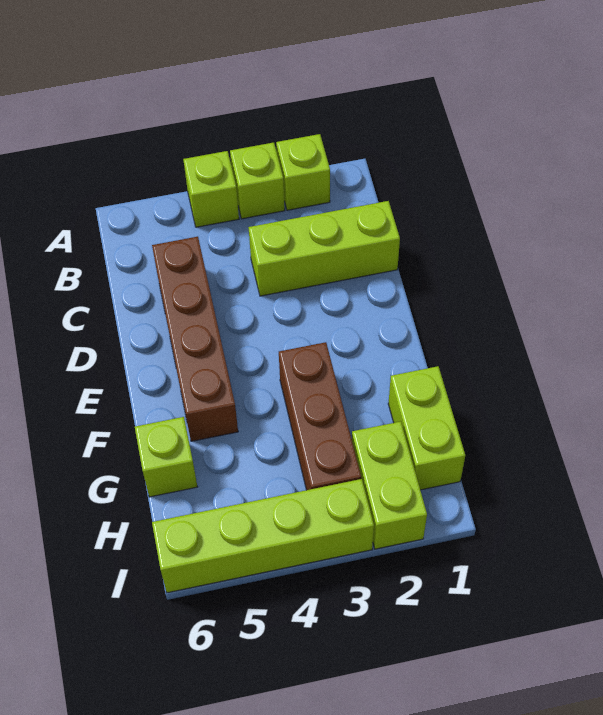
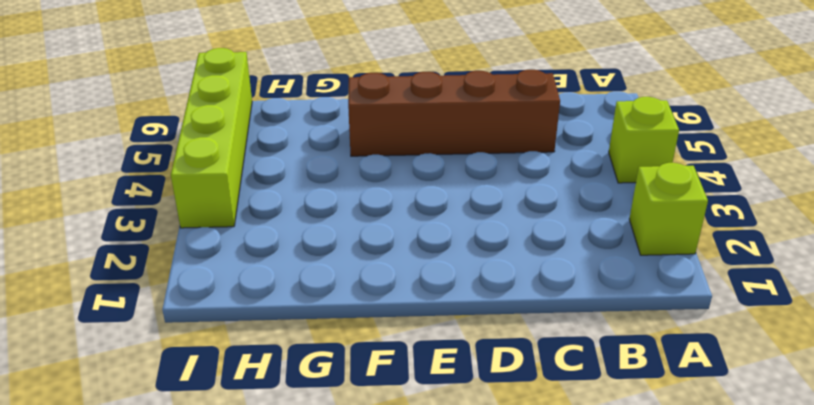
none -> lime 1x1 brick [230,143,285,219]
none -> lime 1x3 brick [248,201,400,296]

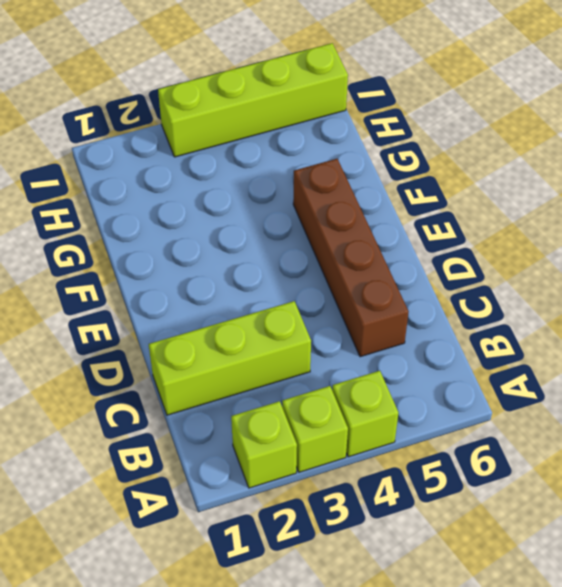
none -> brown 1x3 brick [279,342,361,490]
none -> lime 1x2 brick [388,366,465,490]

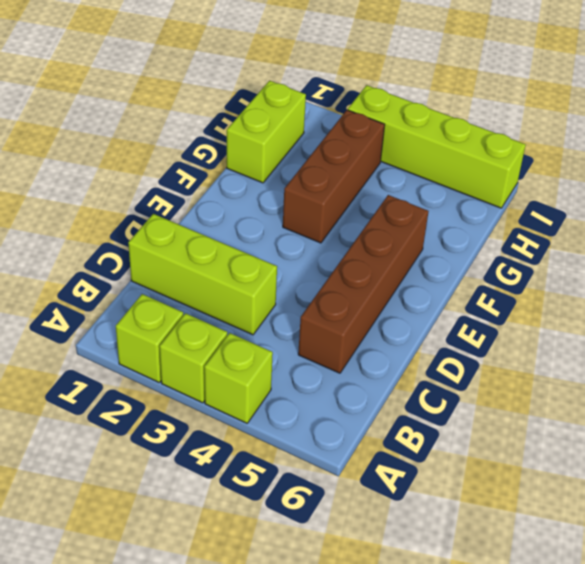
none -> lime 1x1 brick [135,417,197,497]
none -> lime 1x2 brick [352,421,427,549]

